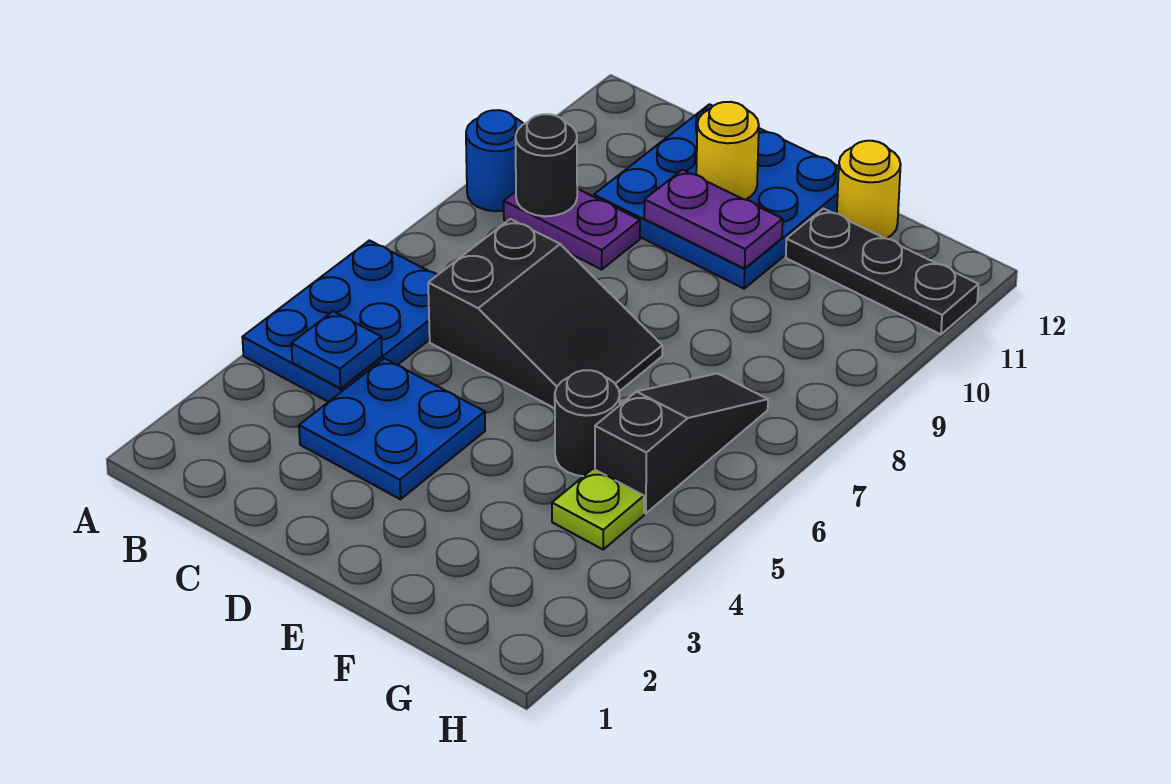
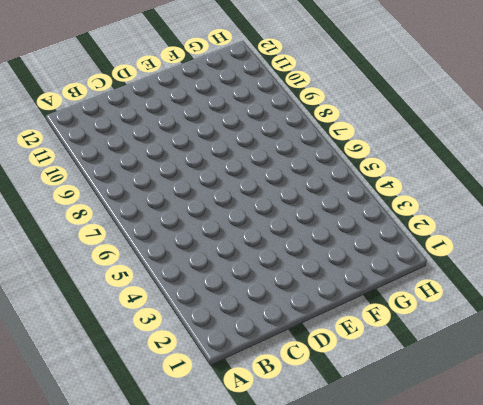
none -> blue 2x3 plate [242,240,437,402]
none -> blue 1x1 round brick [466,110,523,211]
none -> purple 1x2 plate [504,189,640,269]

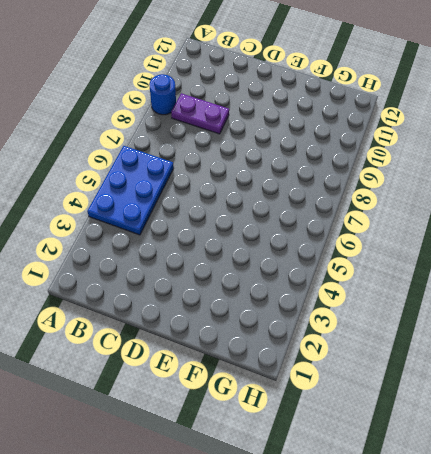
none -> blue 2x2 plate [299,358,485,499]
none -> black 2x3 slope [428,219,662,408]
none -> blue 3x3 plate [594,104,839,289]

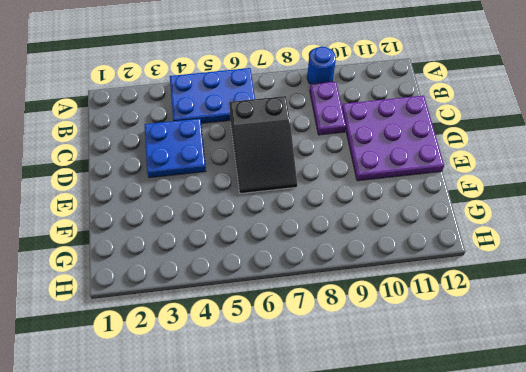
purple 3x3 plate [342,95,444,181] -> blue 3x3 plate [594,104,839,289]
none -> black 1x1 round brick [555,370,620,476]
none -> black 1x3 plate [786,209,978,334]
none -> yellow 1x1 round brick [837,141,901,238]

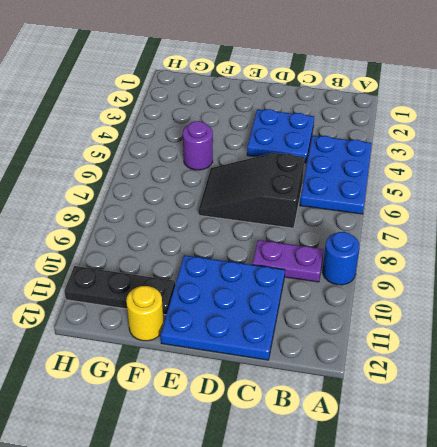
purple 1x1 round brick [183,121,213,170] -> black 1x1 round brick [555,370,620,476]
none -> lime 1x1 plate [552,469,644,549]
none -> black 1x3 slope [595,373,768,514]
none -> blue 1x1 plate [291,311,382,388]

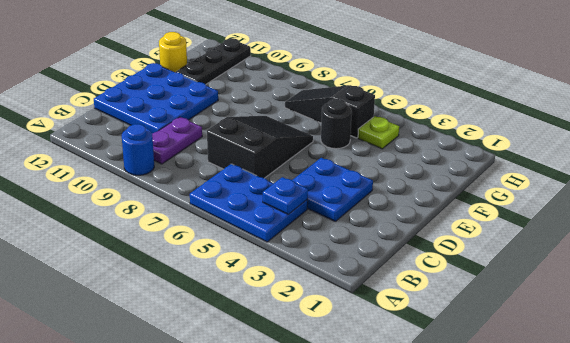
none -> black 1x1 round brick [515,114,577,216]
none -> purple 1x2 plate [644,170,783,269]
none -> yellow 1x1 round brick [696,102,759,200]

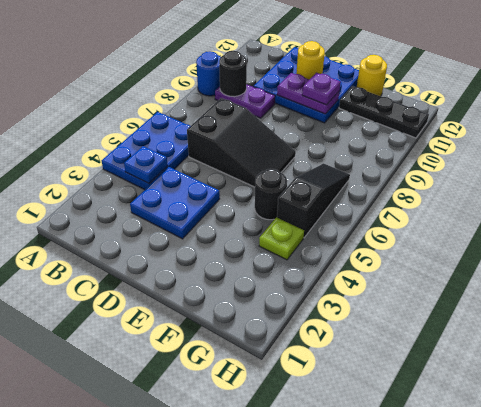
purple 1x1 plate [302,73,341,105] -> none

